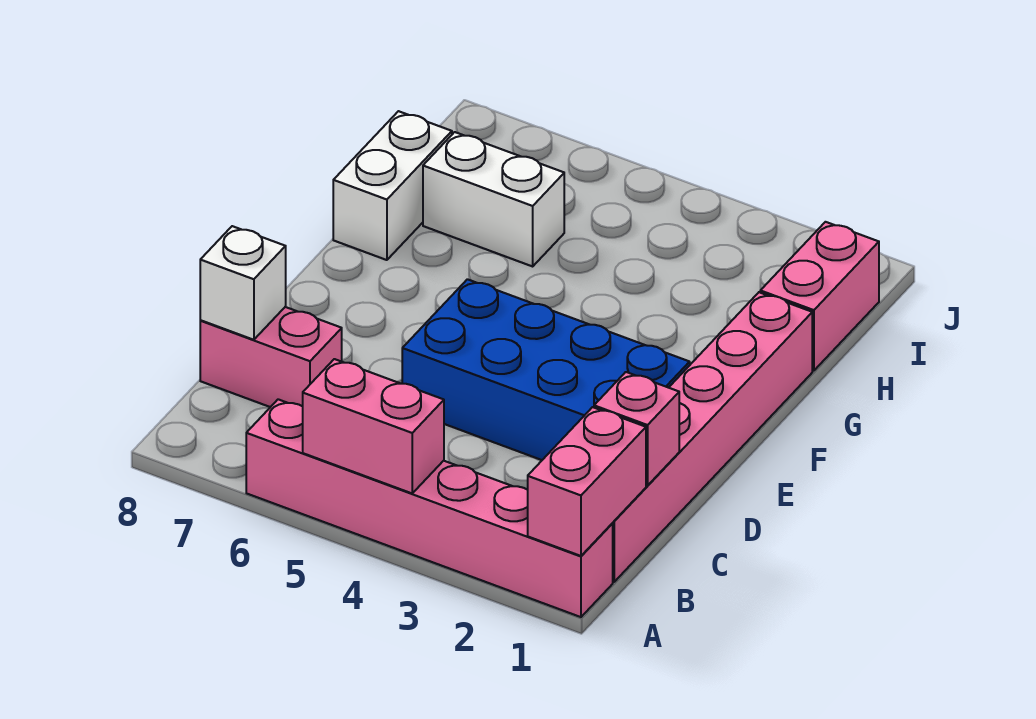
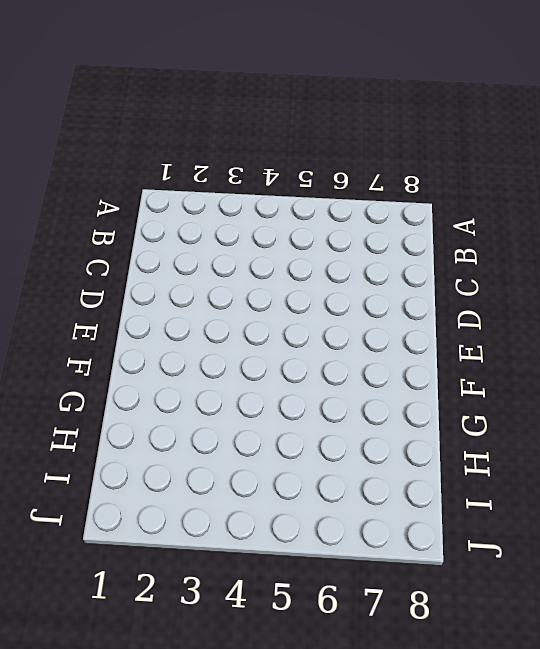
none -> pink 1x6 brick [246,399,613,617]
none -> pink 1x6 brick [613,292,812,582]

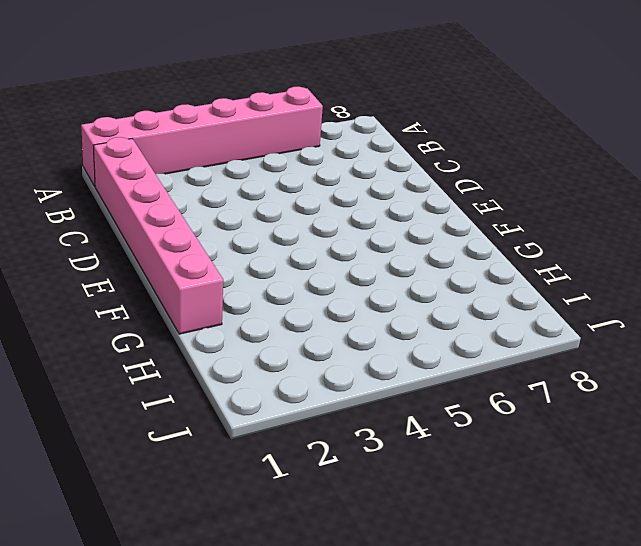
none -> pink 1x2 brick [200,307,342,407]
none -> blue 2x4 brick [402,279,690,460]

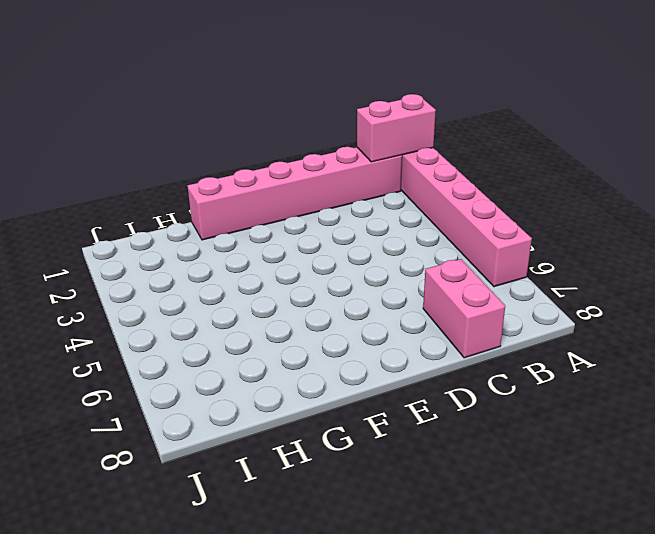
none -> blue 2x4 brick [402,279,690,460]
none -> white 1x2 brick [333,111,452,260]

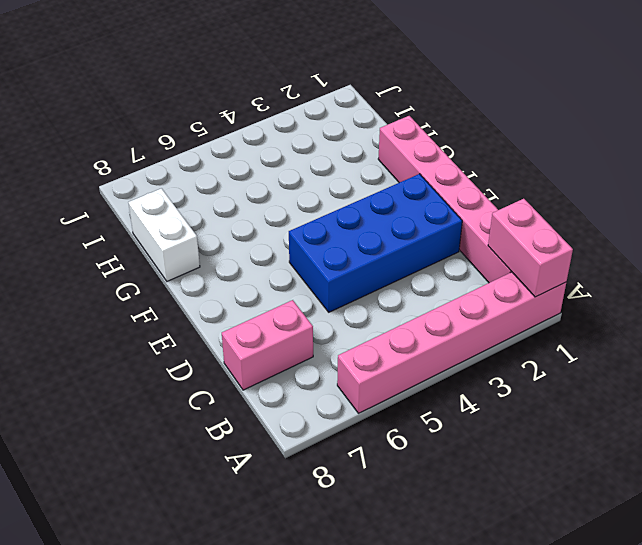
none -> pink 1x2 brick [760,222,879,371]
none -> white 1x2 brick [423,132,564,266]

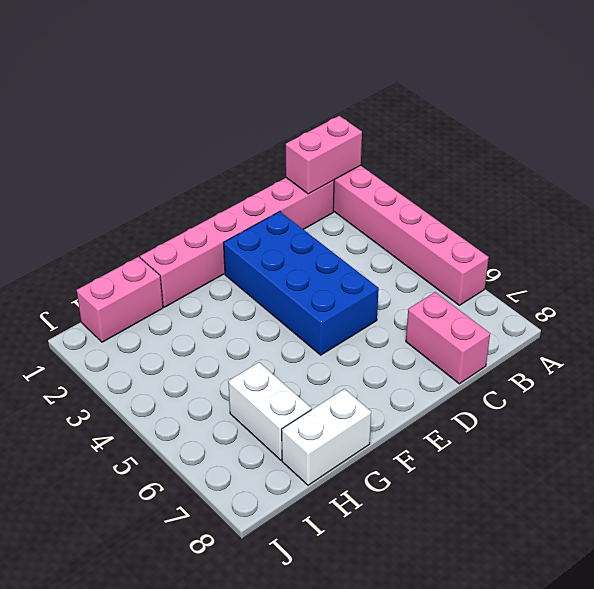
none -> pink 1x2 brick [303,359,444,493]
none -> pink 1x1 brick [594,372,679,486]

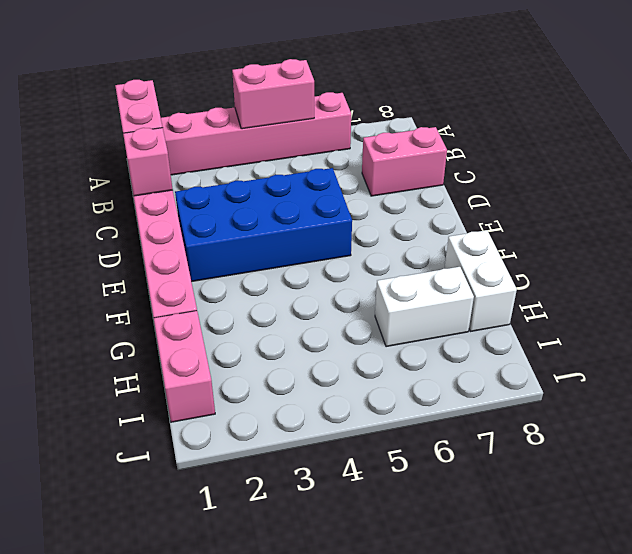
none -> white 1x1 brick [200,226,286,340]

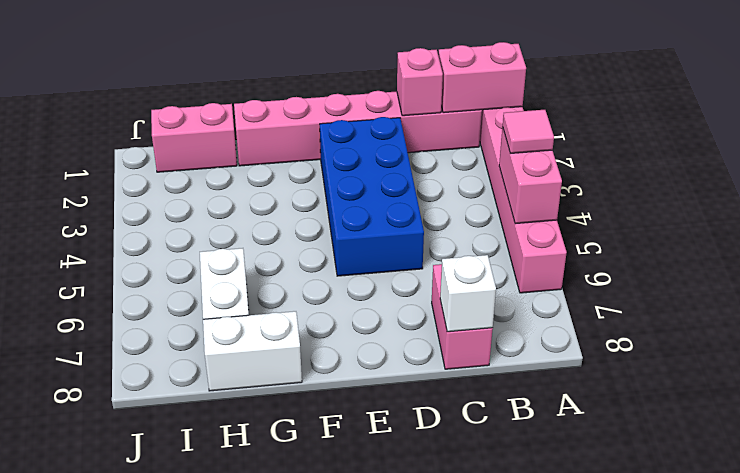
pink 1x1 tile [503,110,554,153] -> none

